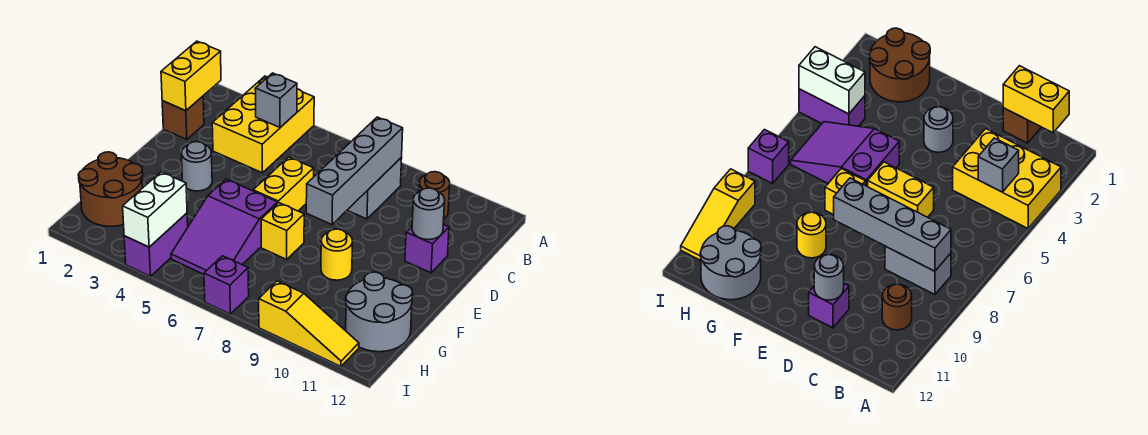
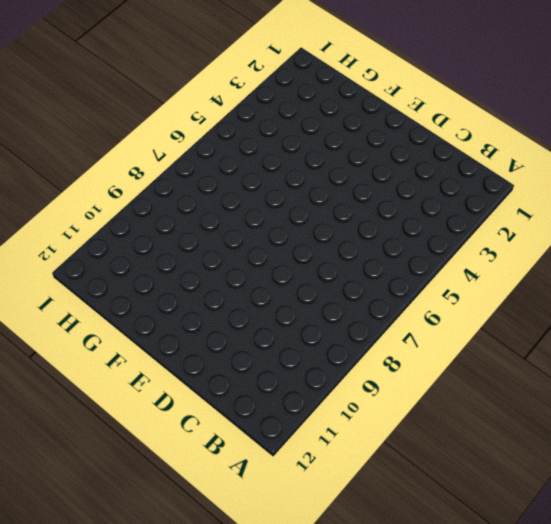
none -> yellow 2x3 brick [212,76,314,173]
none -> grey 1x2 brick [347,157,402,219]
none -> brown 1x1 round brick [419,172,450,218]

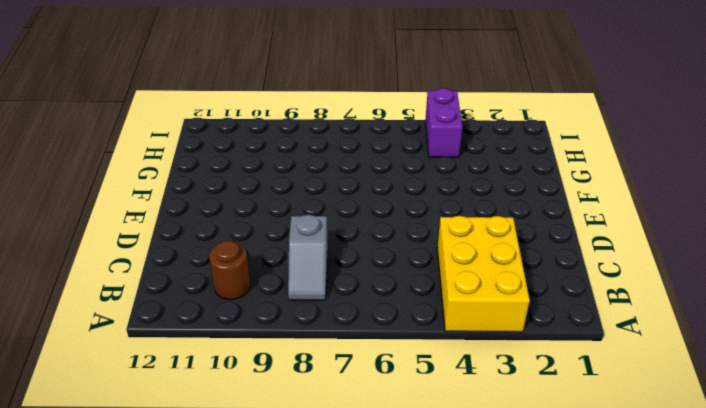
grey 1x2 slope [288,215,328,300] -> grey 1x2 brick [347,157,402,219]
none -> brown 1x1 brick [162,96,204,139]
none -> yellow 1x2 brick [253,157,314,211]
none -> purple 1x1 brick [405,225,449,273]

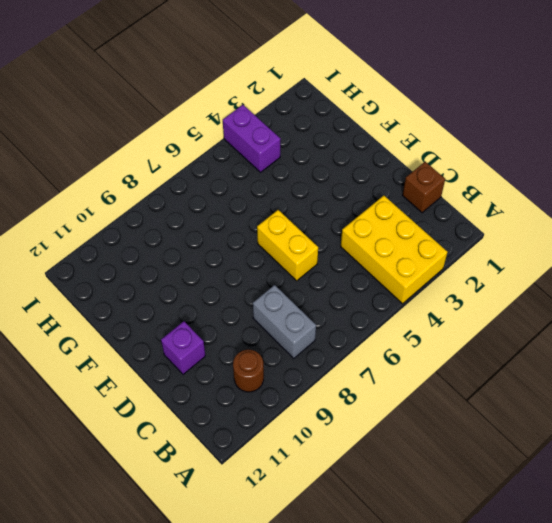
none -> grey 1x1 round brick [181,142,212,191]
none -> purple 2x3 slope [171,179,278,274]
none -> yellow 1x1 brick [261,203,304,259]

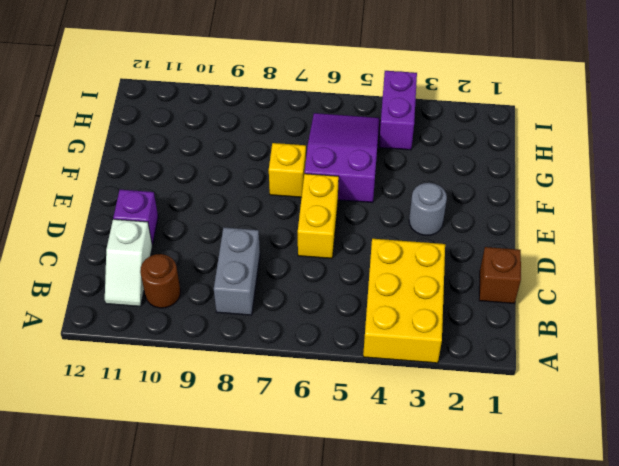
white 1x2 slope [105,219,152,306] -> none
none -> yellow 1x1 round brick [321,229,353,280]
none -> brown 2x2 round brick [78,152,143,226]
none -> grey 2x2 round brick [346,272,413,352]

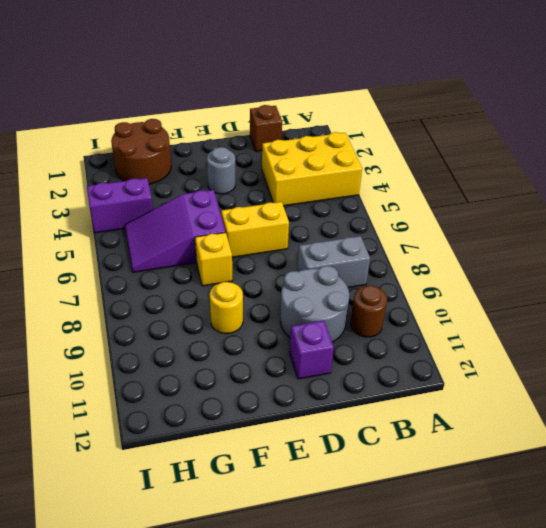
grey 2x2 round brick [280,266,349,342] -> grey 2x2 round brick moved to [346,272,413,352]
none -> purple 1x1 brick [204,256,249,314]
none -> yellow 1x3 slope [259,281,359,366]
none -> yellow 1x2 brick [161,41,221,111]

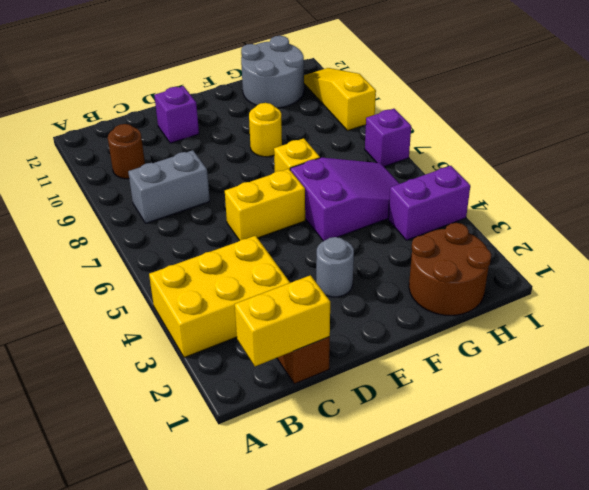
none -> grey 1x1 brick [255,73,297,127]
none -> grey 1x4 brick [306,117,403,225]
none -> grey 1x1 round brick [412,188,445,240]

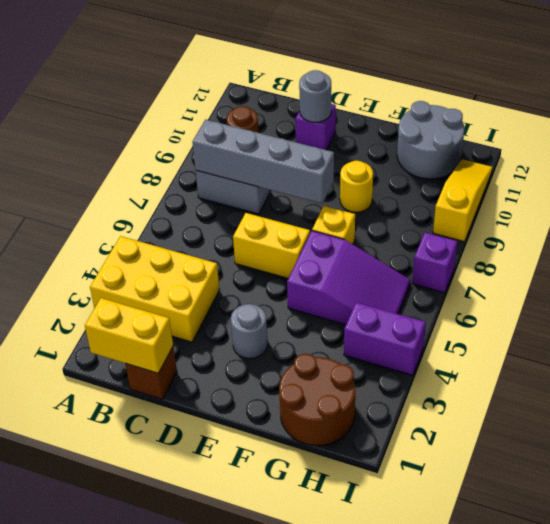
none -> grey 1x1 brick [255,73,297,127]
none -> white 1x2 brick [123,172,187,247]

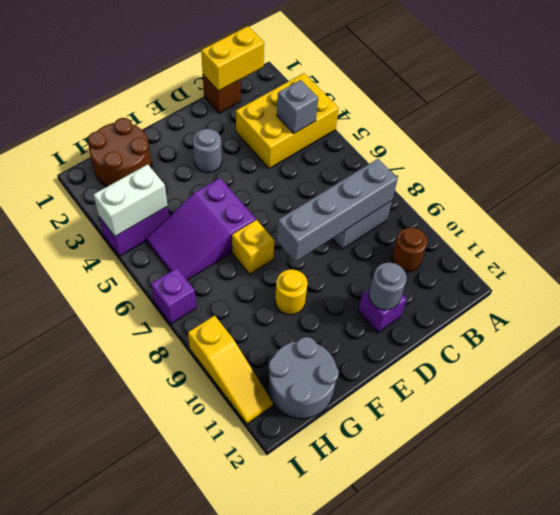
none -> yellow 1x2 brick [253,157,314,211]

